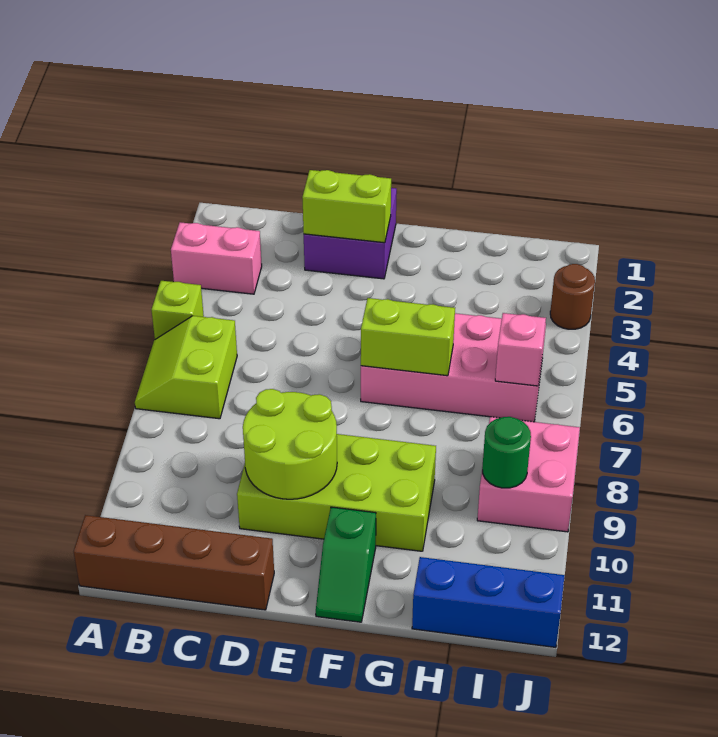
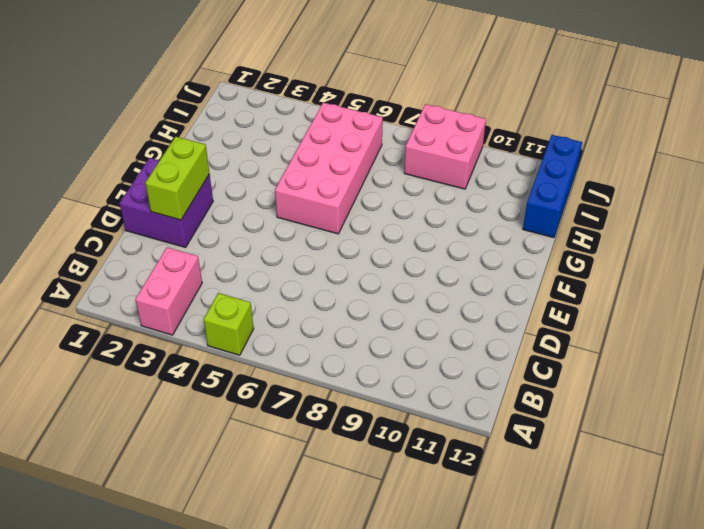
none -> lime 2x2 slope [135,316,237,419]
none -> brown 1x4 brick [74,515,274,610]
none -> lime 2x4 brick [237,434,436,551]

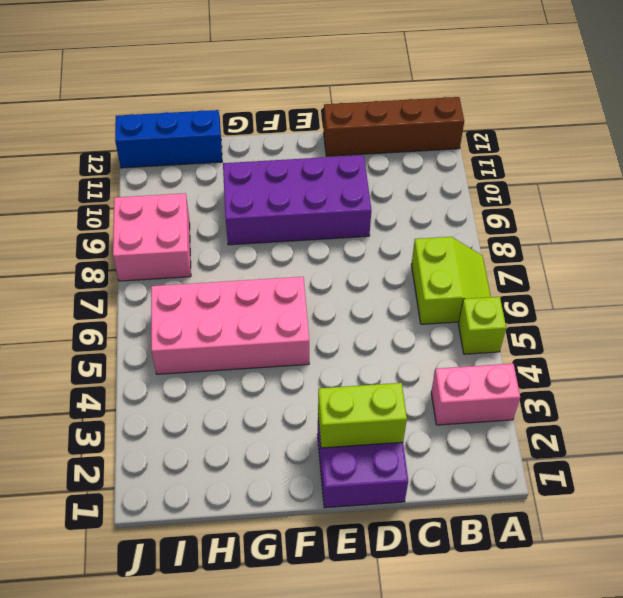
purple 2x4 brick [223,155,371,245] -> lime 2x4 brick [237,434,436,551]
none -> green 1x2 slope [316,507,376,622]
none -> brown 1x1 round brick [550,264,595,329]
none -> lime 2x2 round brick [243,389,337,499]

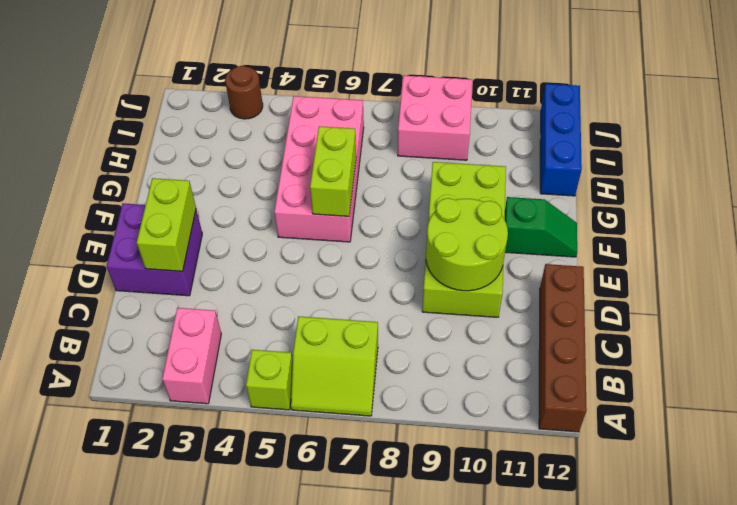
none -> pink 1x1 brick [495,313,546,386]
none -> green 1x1 round brick [482,417,531,488]

